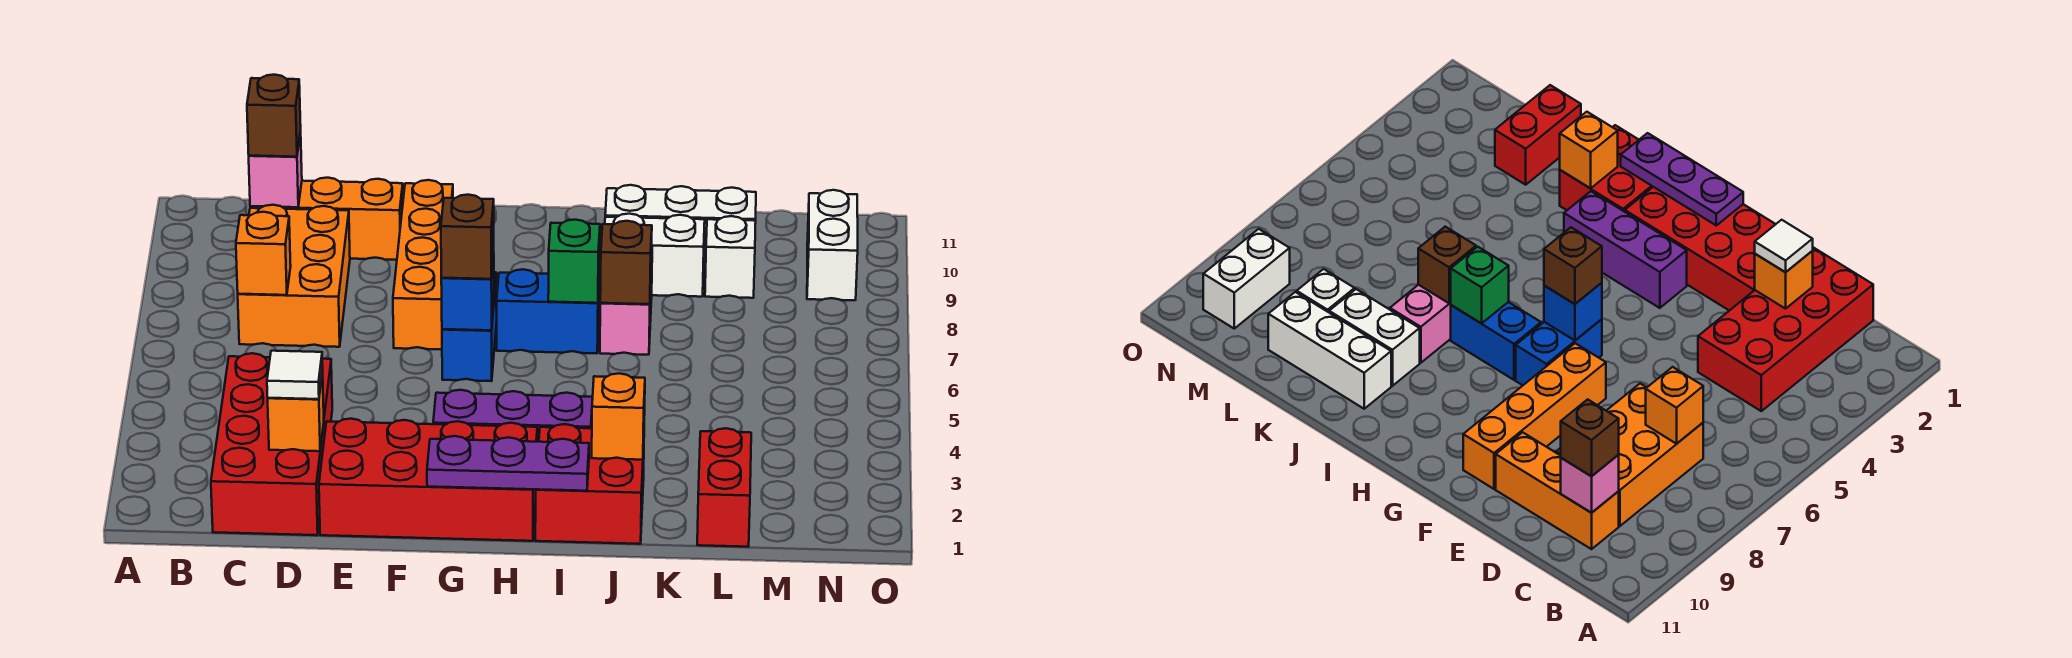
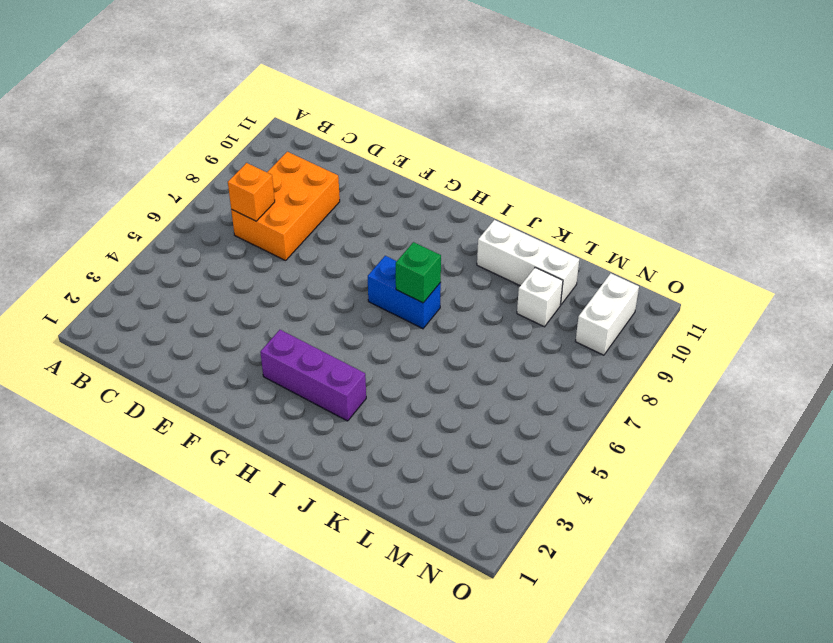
none -> red 2x4 brick [211,353,332,535]
none -> orange 1x3 brick [250,178,403,260]
none -> red 2x4 brick [319,419,537,541]

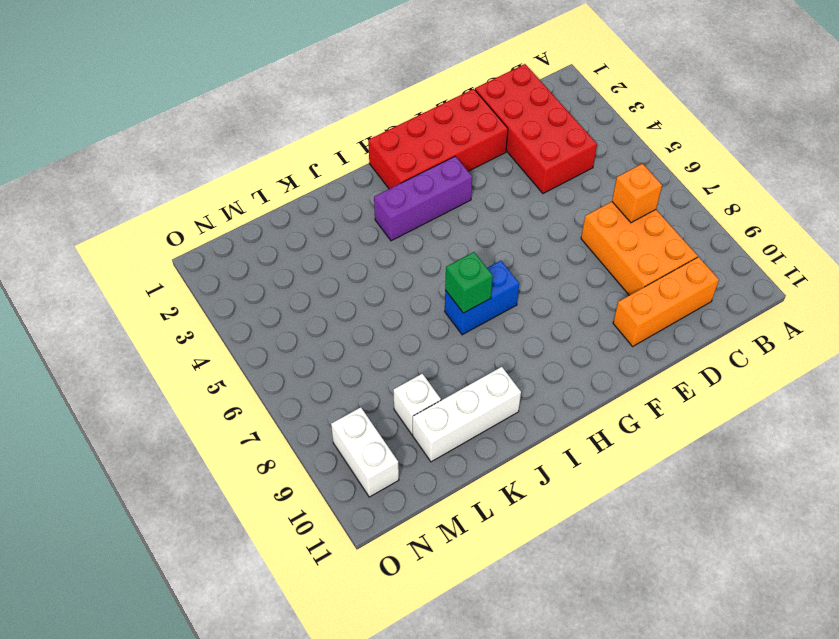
none -> orange 1x4 brick [393,180,453,350]
none -> blue 1x2 brick [442,272,497,381]
none -> red 2x2 brick [535,424,644,544]

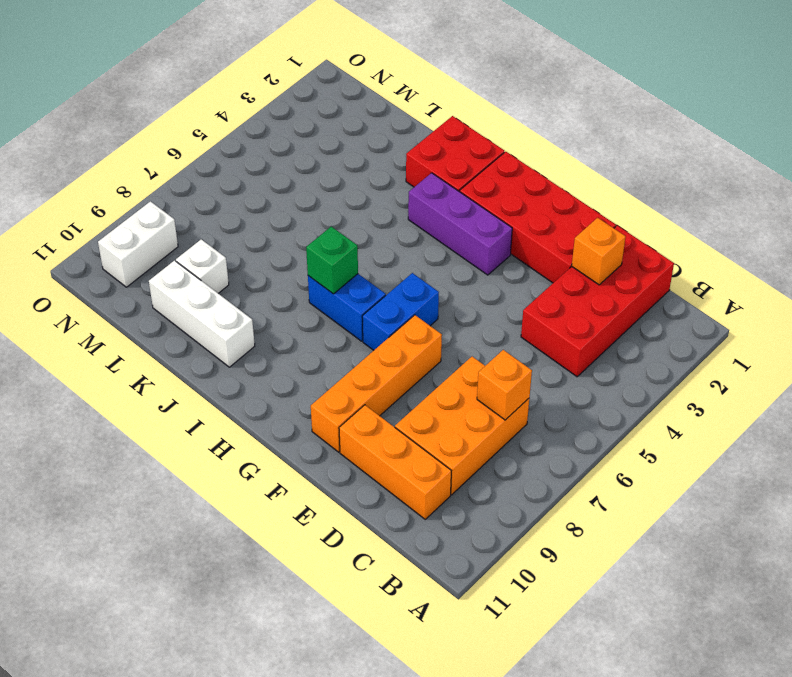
none -> pink 1x2 brick [600,252,652,355]
none -> white 1x2 brick [605,214,705,297]
none -> red 1x2 brick [697,428,751,547]

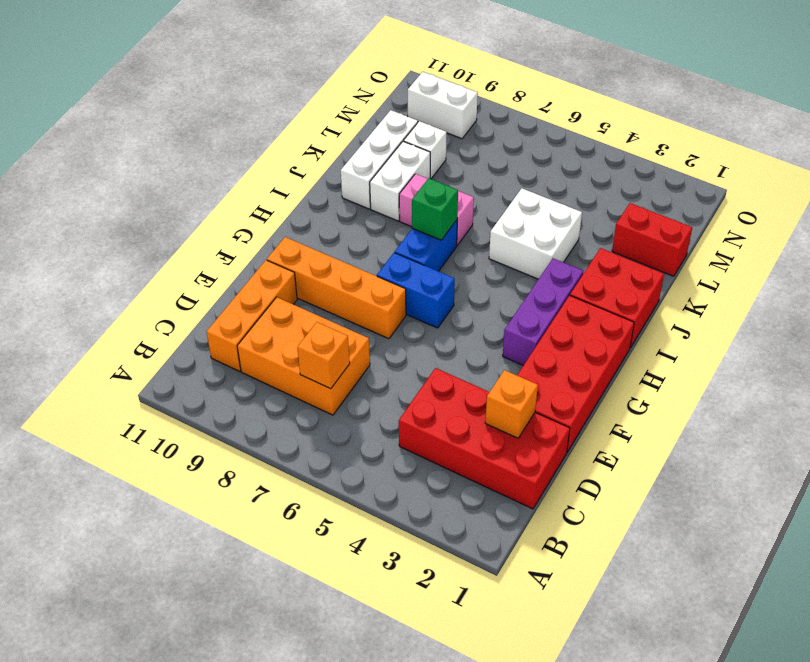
white 2x2 brick [489,188,582,279] -> none
none -> pink 1x1 brick [249,132,302,207]
none -> purple 1x3 plate [427,436,589,491]
none -> blue 1x1 brick [441,255,494,330]

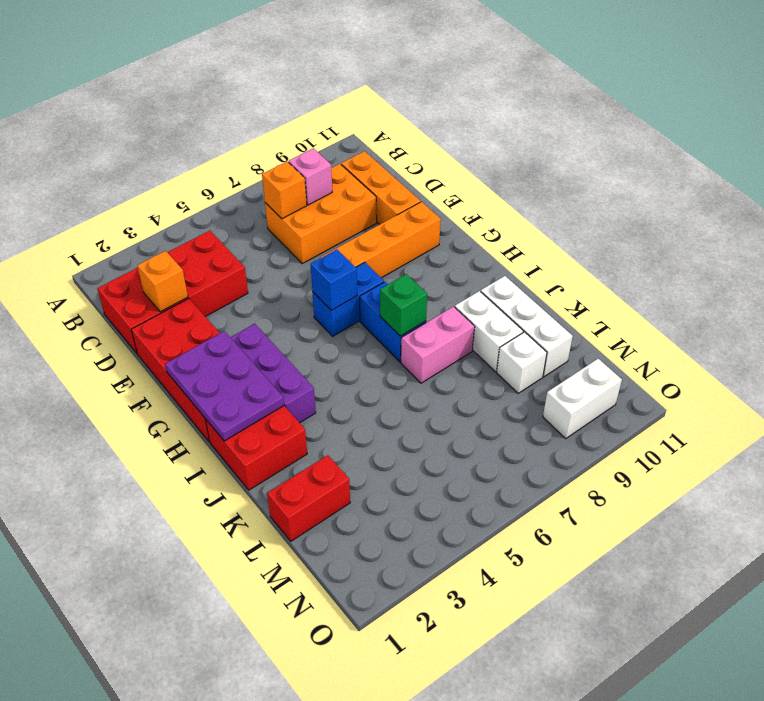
pink 1x1 brick [289,148,332,205] -> pink 1x1 brick moved to [249,132,302,207]
purple 2x3 plate [165,331,284,441] -> purple 1x3 plate [427,436,589,491]
none -> orange 1x1 brick [592,373,645,460]
none -> brown 1x1 brick [600,221,652,304]
none -> brown 1x1 brick [247,75,301,157]

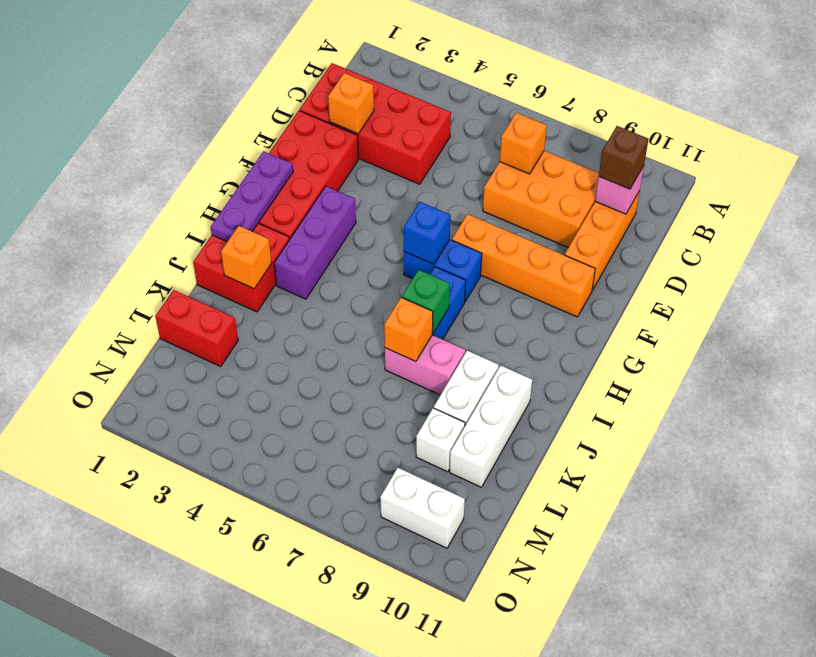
orange 1x1 brick [384,298,433,361] -> brown 1x1 brick [600,221,652,304]
none -> white 1x1 tile [267,351,323,399]
none -> brown 1x1 brick [441,195,494,279]

